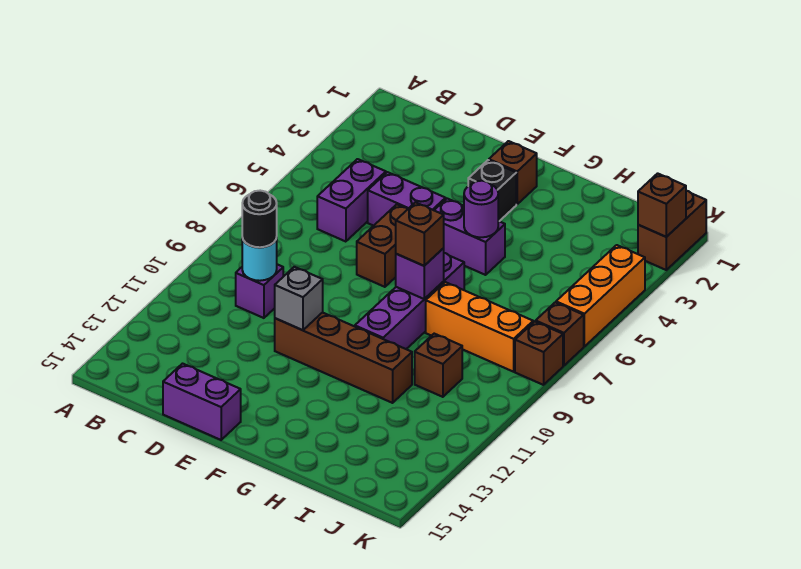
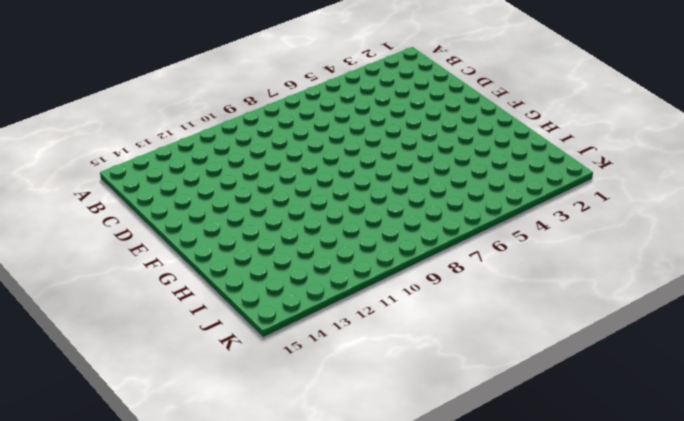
none -> purple 1x2 brick [317,159,386,242]
none -> purple 1x1 brick [236,264,283,318]
none -> purple 1x2 brick [368,172,446,226]

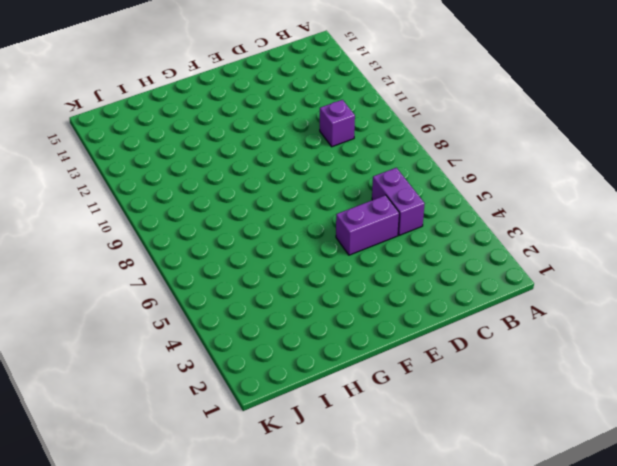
none -> purple 1x2 brick [163,364,241,440]
none -> brown 1x2 brick [357,204,408,287]
none -> brown 1x4 brick [275,312,412,403]

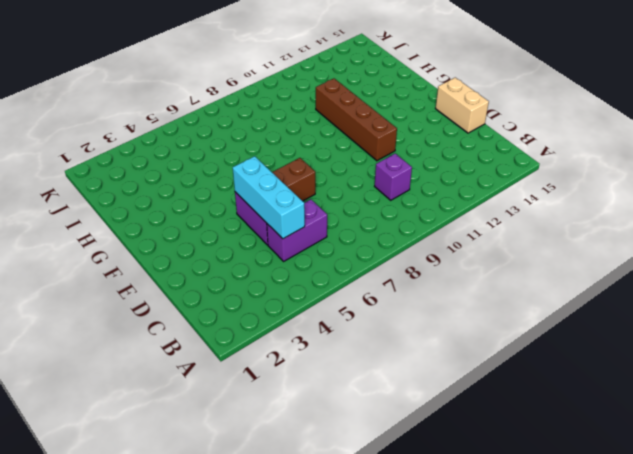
cyan 1x3 brick [233,156,305,239] -> none
tan 1x2 brick [436,78,489,133] -> purple 1x2 brick [163,364,241,440]
none -> brown 1x1 brick [489,141,537,204]
none -> black 1x1 brick [468,160,516,221]
none -> purple 1x2 brick [434,199,505,275]

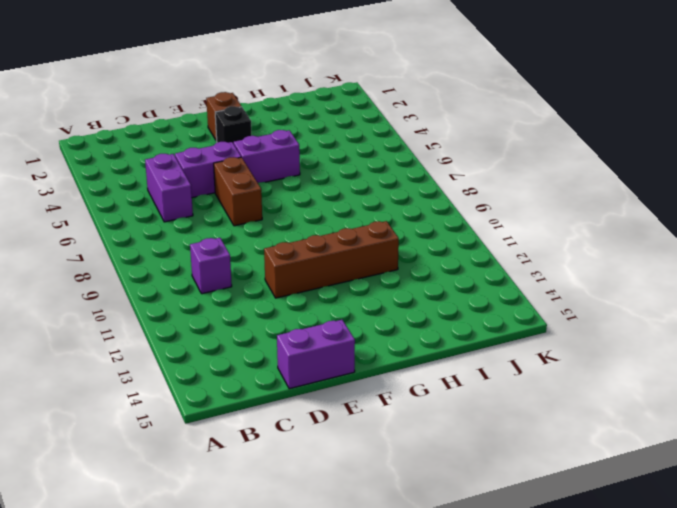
none -> purple 1x4 brick [355,253,464,349]
none -> orange 1x3 brick [426,282,533,372]
none -> brown 1x1 brick [415,334,462,397]

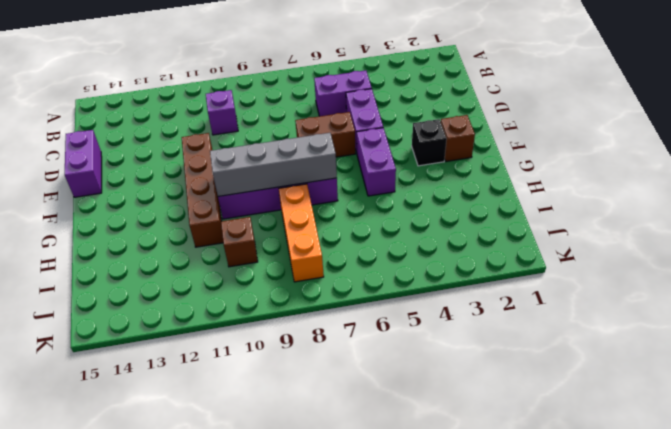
grey 1x4 brick [210,133,337,196] -> purple 1x1 brick [396,248,444,299]
none -> brown 1x2 brick [638,191,706,270]
none -> orange 1x3 brick [556,245,645,346]
none -> brown 1x1 brick [536,302,584,366]

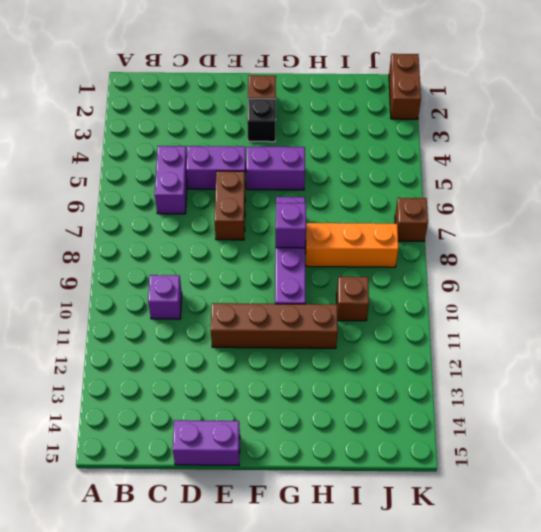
none -> orange 1x3 brick [556,245,645,346]
none -> brown 1x1 brick [515,322,563,385]
none -> cyan 1x1 round brick [242,238,277,281]

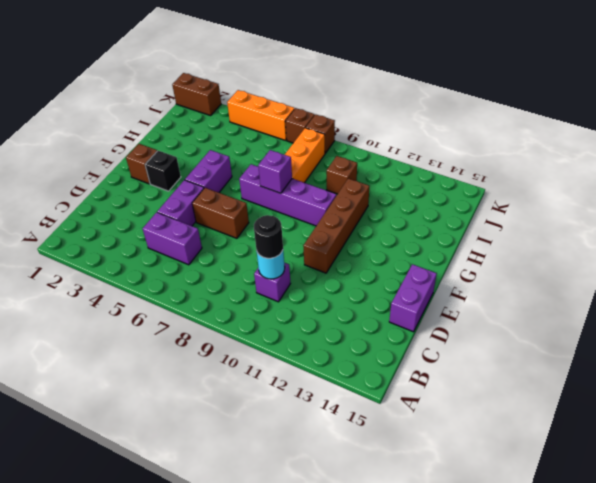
none -> grey 1x1 brick [275,267,323,330]
none -> purple 1x1 round brick [464,181,498,237]
none -> brown 1x1 brick [638,173,686,237]

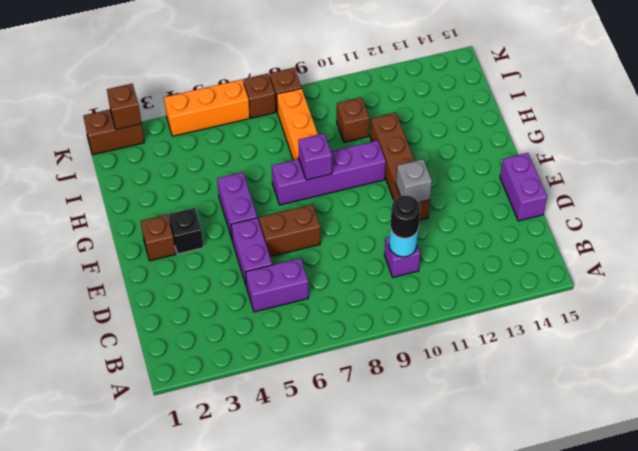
none -> purple 1x1 round brick [464,181,498,237]
none -> brown 1x1 brick [396,202,444,266]

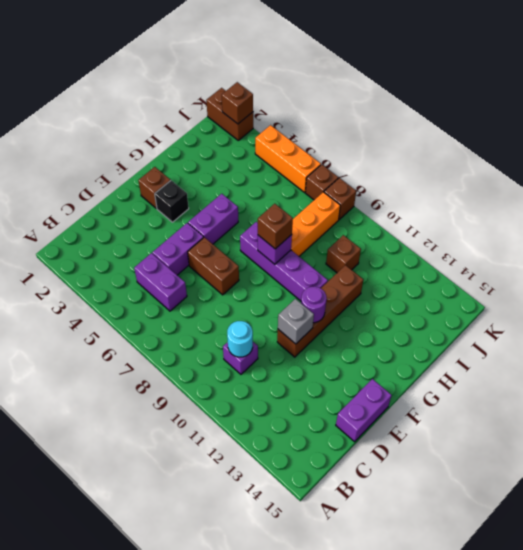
purple 1x1 round brick [301,287,327,323] -> purple 1x1 round brick moved to [464,181,498,237]
none -> black 1x1 round brick [242,191,277,247]

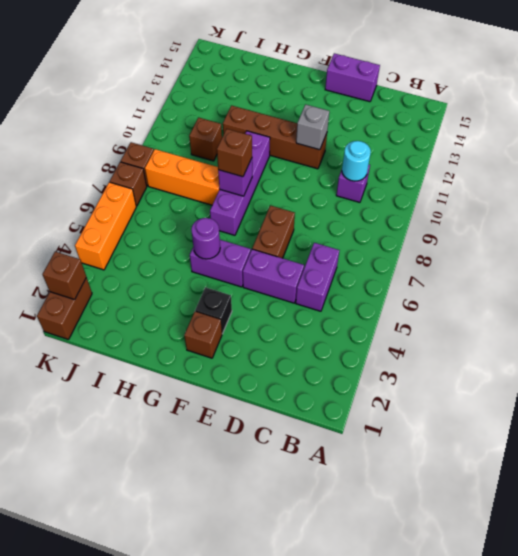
none -> black 1x1 round brick [242,191,277,247]

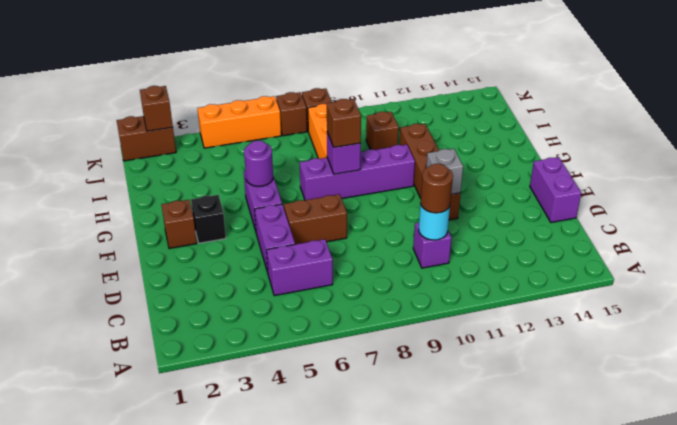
brown 1x1 round brick [421,164,453,213] -> black 1x1 round brick [242,191,277,247]

